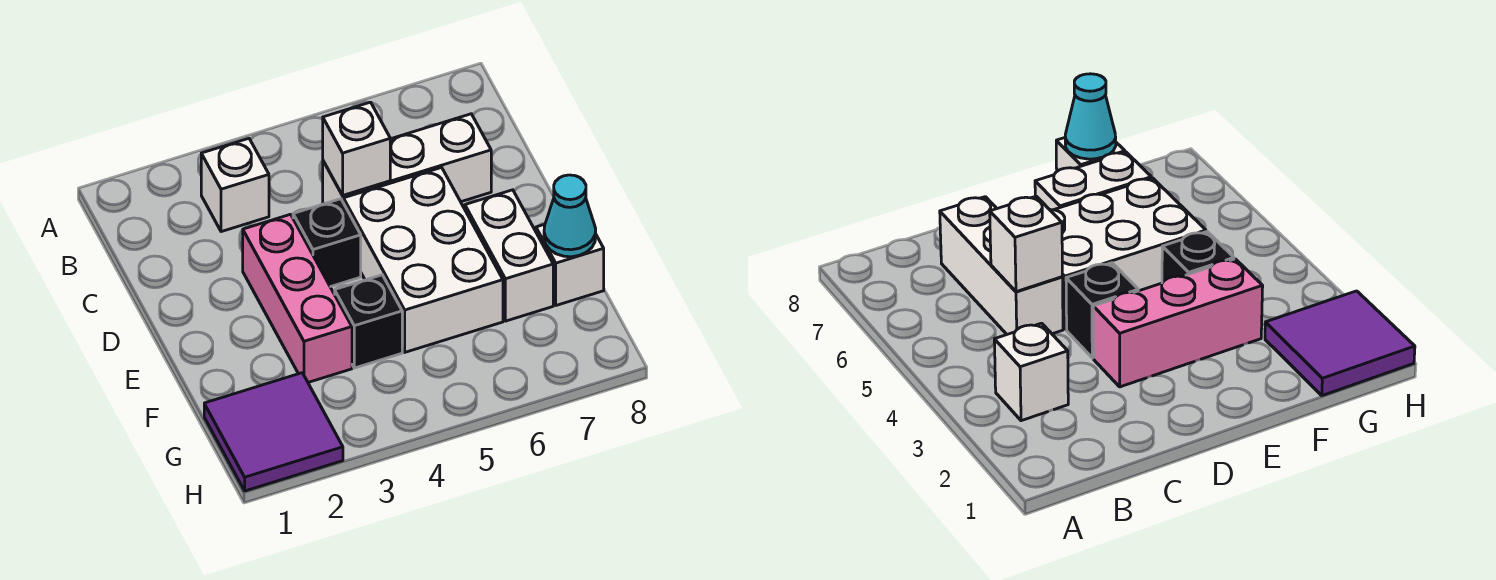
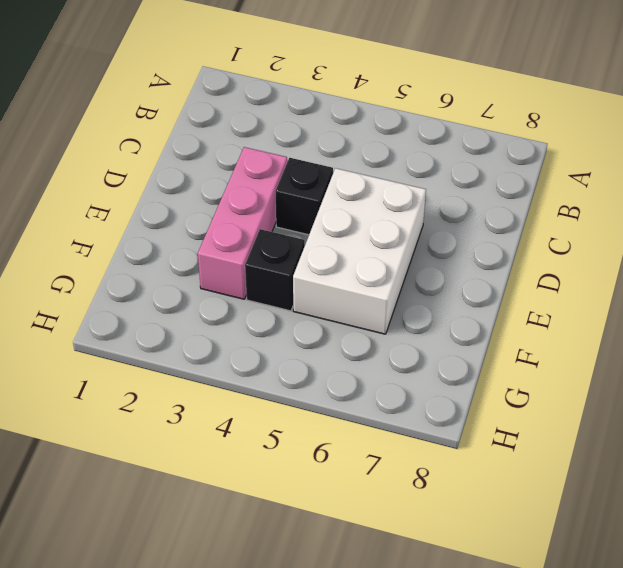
none -> white 1x1 brick [201,139,269,232]
none -> white 1x3 brick [323,114,491,204]

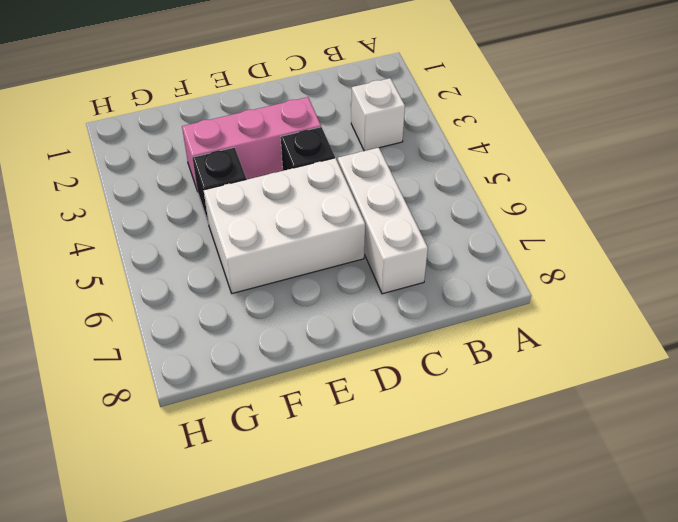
none -> white 1x2 brick [465,190,553,321]
none -> white 1x1 brick [536,224,604,305]

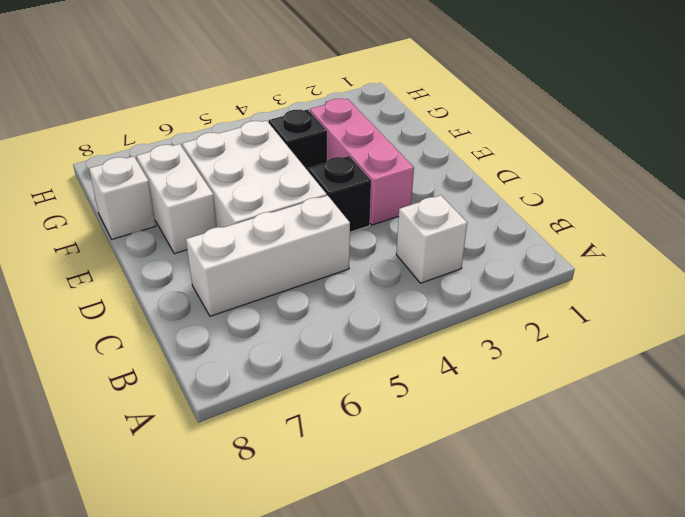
none -> purple 2x2 tile [204,373,343,491]
none -> white 1x1 brick [323,102,390,195]

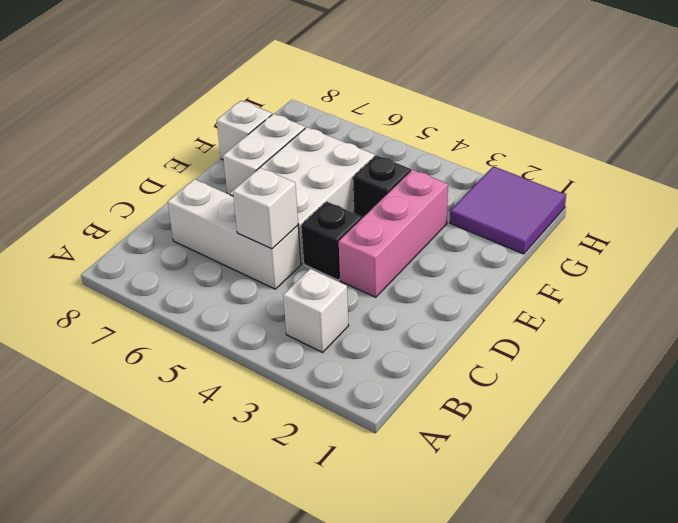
none -> cyan 1x1 cone [544,175,596,257]

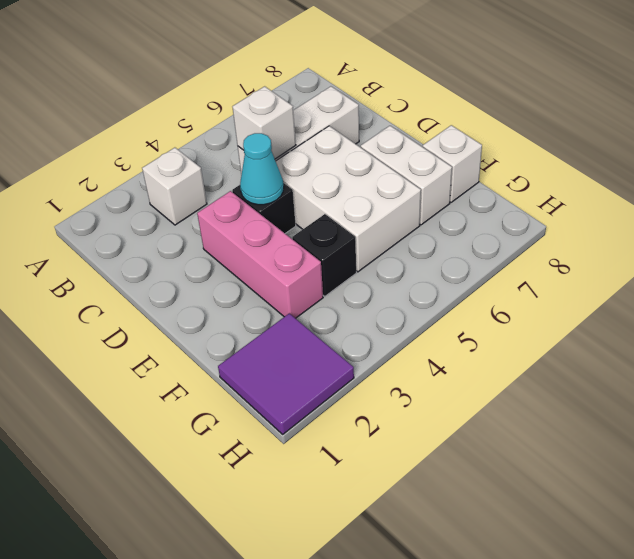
cyan 1x1 cone [240,133,284,205] -> cyan 1x1 cone moved to [544,175,596,257]

